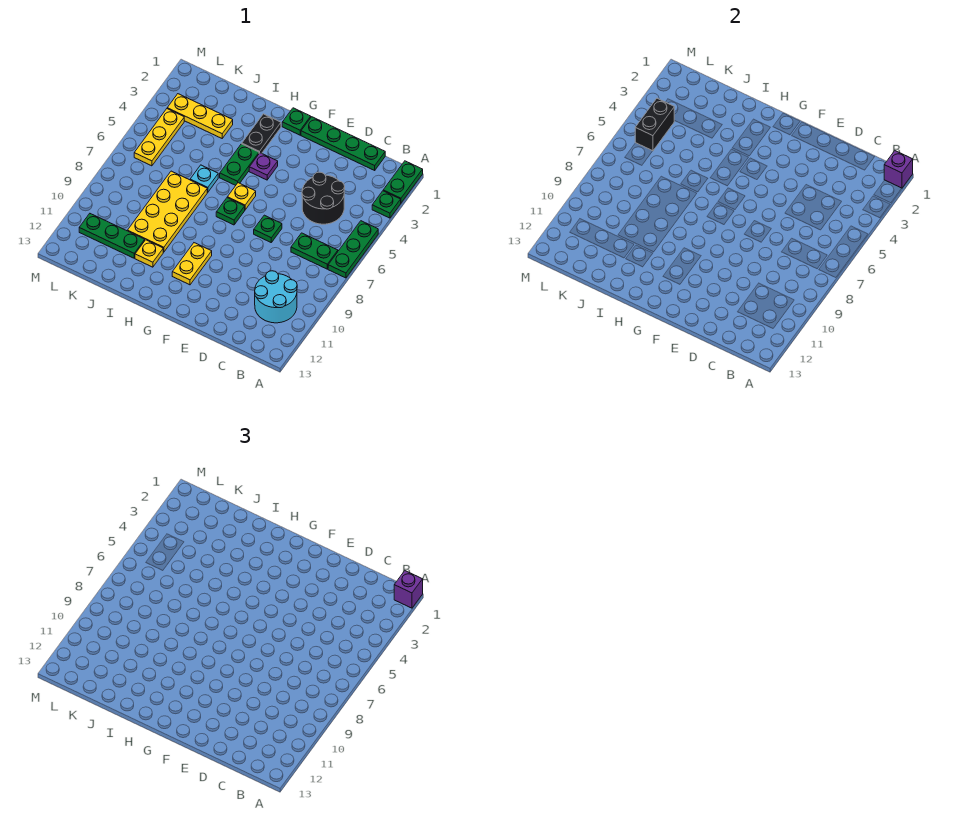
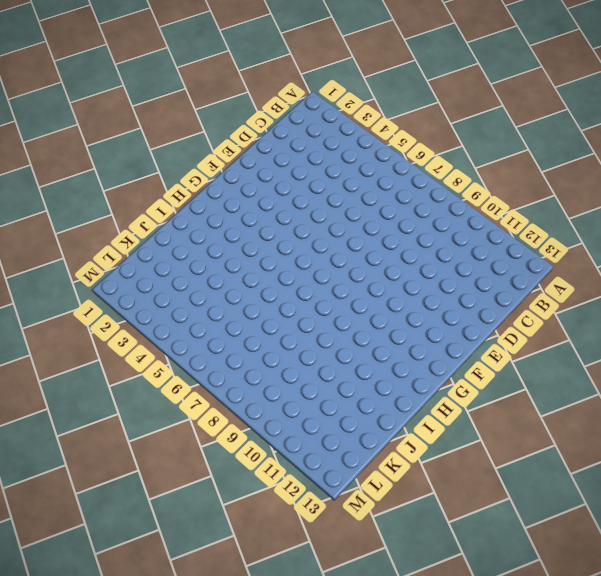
none -> green 1x2 plate [383,161,423,203]
none -> green 1x1 plate [372,191,401,218]
none -> green 1x3 plate [328,221,378,278]

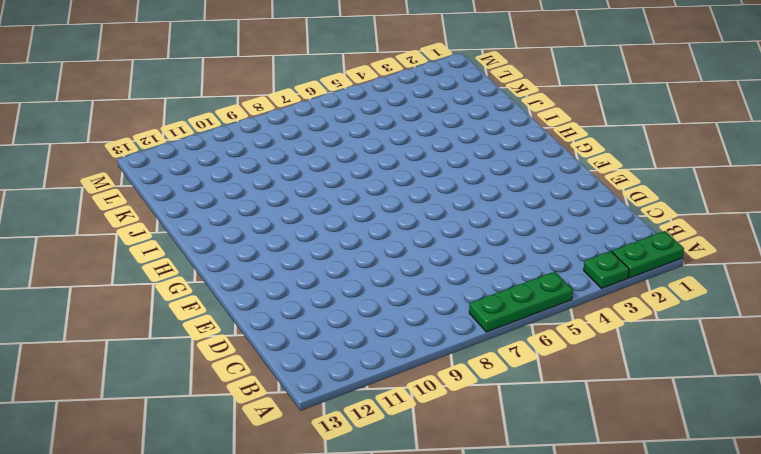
none -> green 1x2 plate [291,233,338,269]
none -> cyan 2x2 round brick [255,271,297,323]
none -> green 1x4 plate [301,117,385,170]

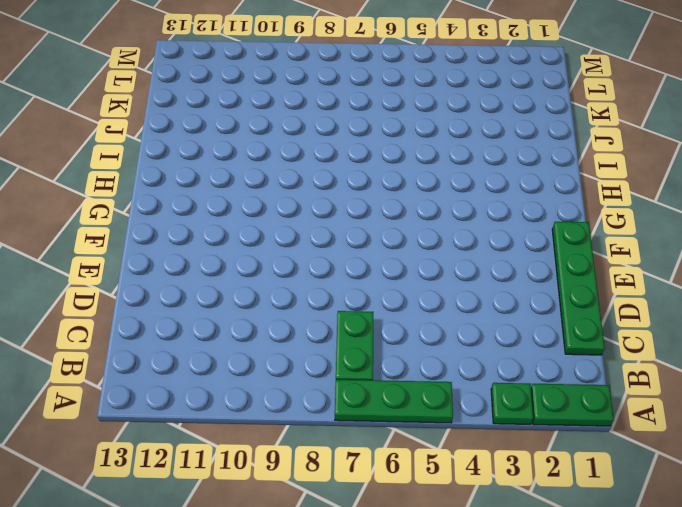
none -> cyan 2x2 round brick [255,271,297,323]
none -> black 2x2 round brick [302,172,345,224]
none -> green 1x1 plate [254,215,282,242]

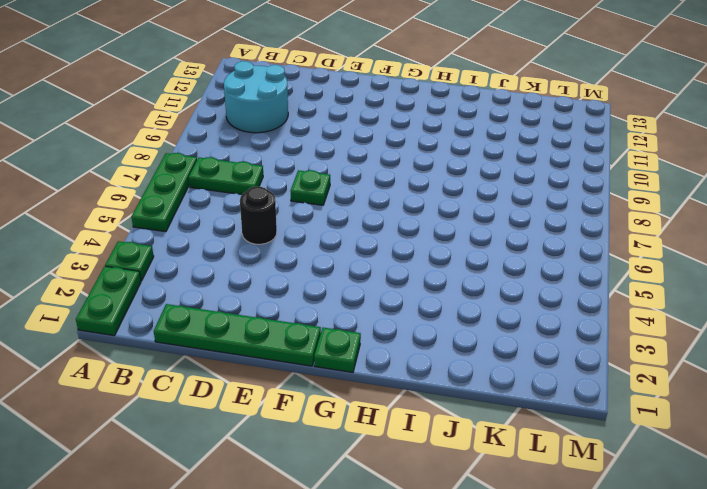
black 1x1 round brick [240,187,277,244] -> black 2x2 round brick [302,172,345,224]
none -> purple 1x1 plate [249,153,278,180]
none -> yellow 1x1 plate [227,183,256,210]
none -> green 1x1 plate [216,198,245,225]

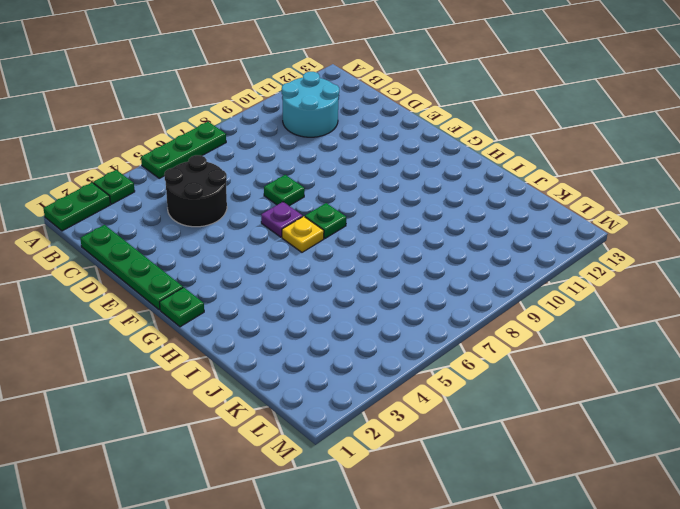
purple 1x1 plate [261,202,303,237] -> purple 1x1 plate moved to [249,153,278,180]
none -> green 1x2 plate [291,233,338,269]
none -> yellow 1x2 plate [172,243,212,285]
none -> black 1x2 plate [242,114,281,153]

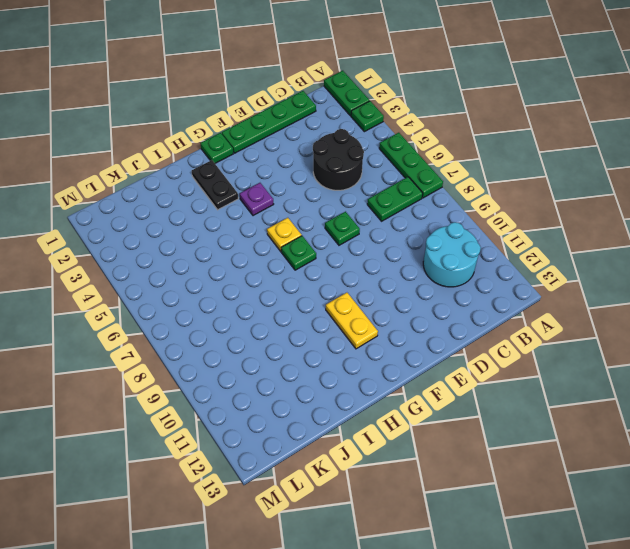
none -> green 1x2 plate [220,144,259,185]
none -> cyan 1x1 plate [190,165,218,192]
none -> yellow 2x4 plate [128,171,207,252]

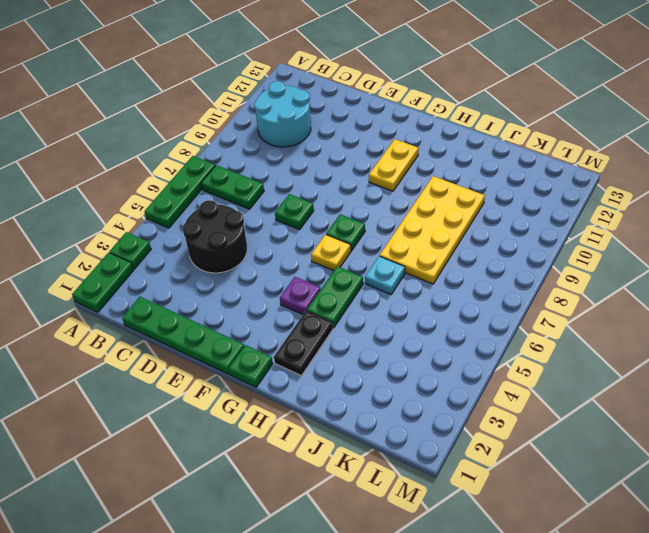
none -> yellow 1x1 plate [135,240,163,267]
none -> yellow 1x3 plate [167,94,233,138]
none -> green 1x3 plate [79,214,145,258]

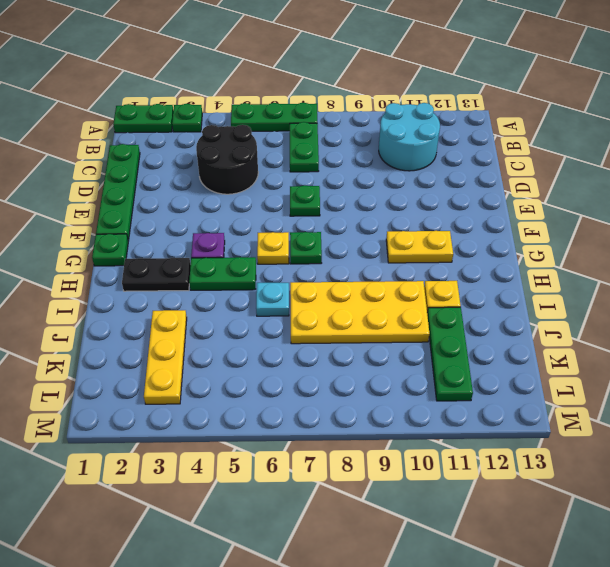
none -> yellow 1x3 plate [134,109,184,166]
none -> purple 1x1 brick [884,151,913,188]
none -> black 1x2 brick [635,98,674,151]

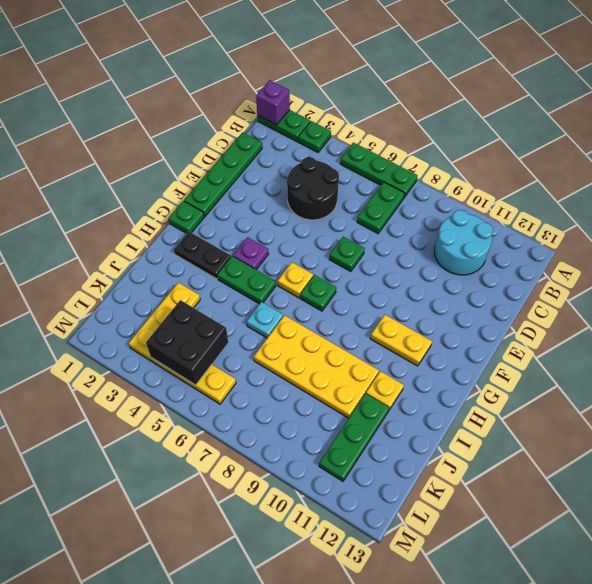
black 2x2 brick [146,300,228,385] -> black 1x2 brick [635,98,674,151]
none -> purple 1x1 brick [394,571,423,608]

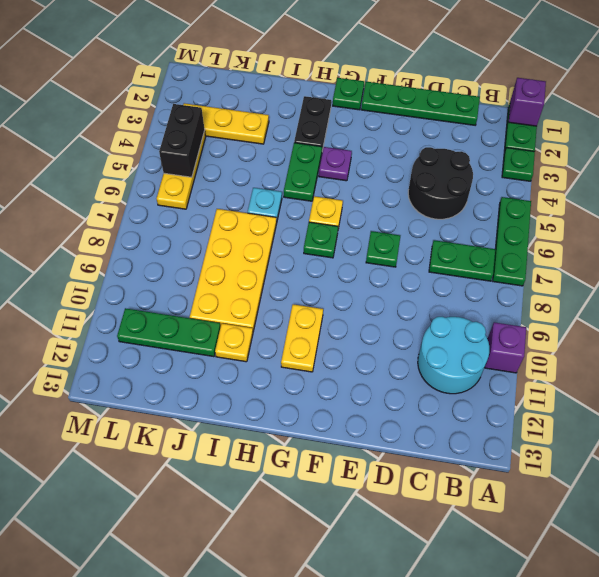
purple 1x1 brick [485,322,526,373] -> purple 1x1 brick moved to [394,571,423,608]

